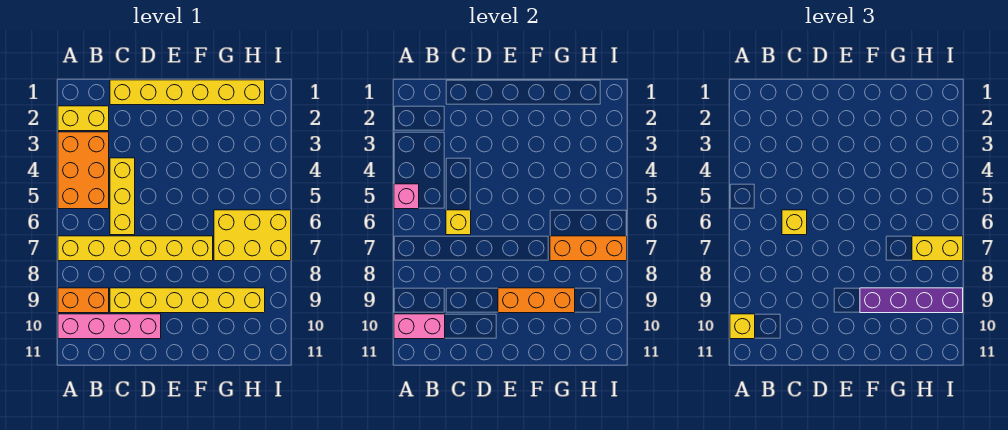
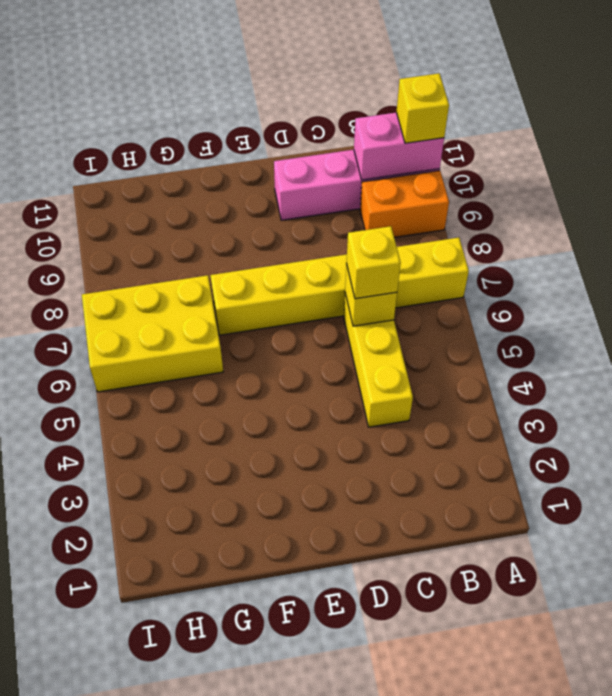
none -> yellow 1x2 brick [58,106,109,131]
none -> orange 2x3 brick [58,132,109,209]
none -> yellow 1x6 brick [110,80,265,105]

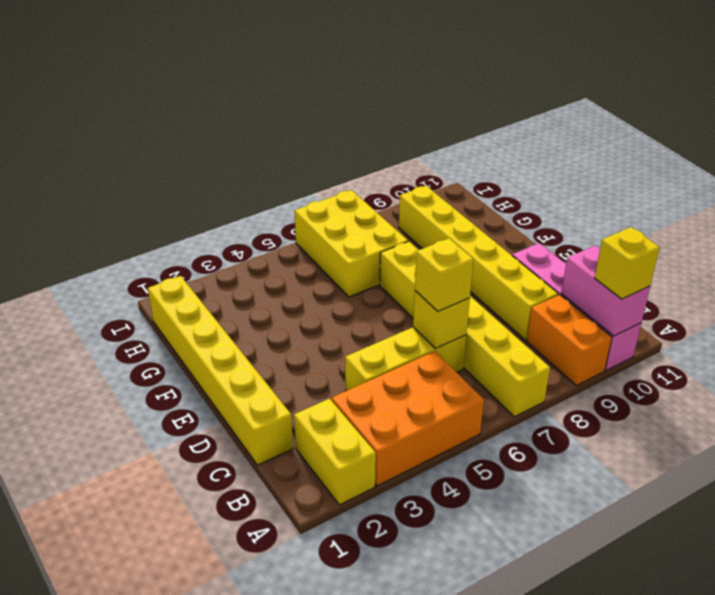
none -> pink 1x1 brick [394,184,419,209]
none -> orange 1x3 brick [498,288,575,313]
none -> orange 1x3 brick [550,236,627,261]

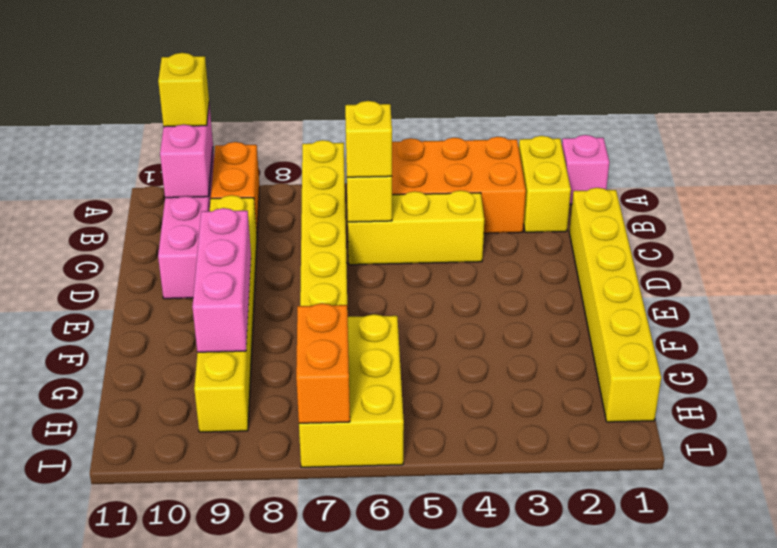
pink 1x1 brick [562,135,609,204] -> pink 1x1 brick moved to [394,184,419,209]
pink 1x3 brick [192,208,251,352] -> orange 1x3 brick [498,288,575,313]
orange 1x2 brick [296,303,350,423] -> orange 1x3 brick [550,236,627,261]
none -> purple 1x4 brick [860,288,963,313]
none -> yellow 1x2 brick [912,236,963,261]

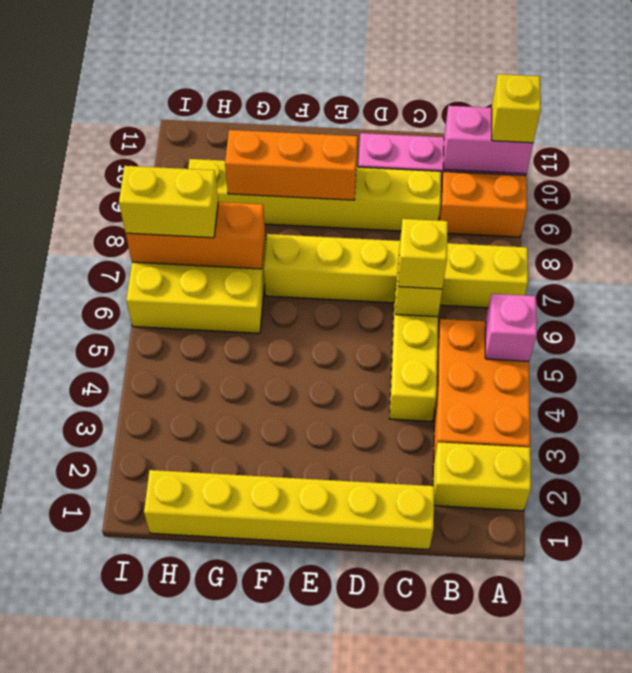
none -> purple 1x4 brick [860,288,963,313]

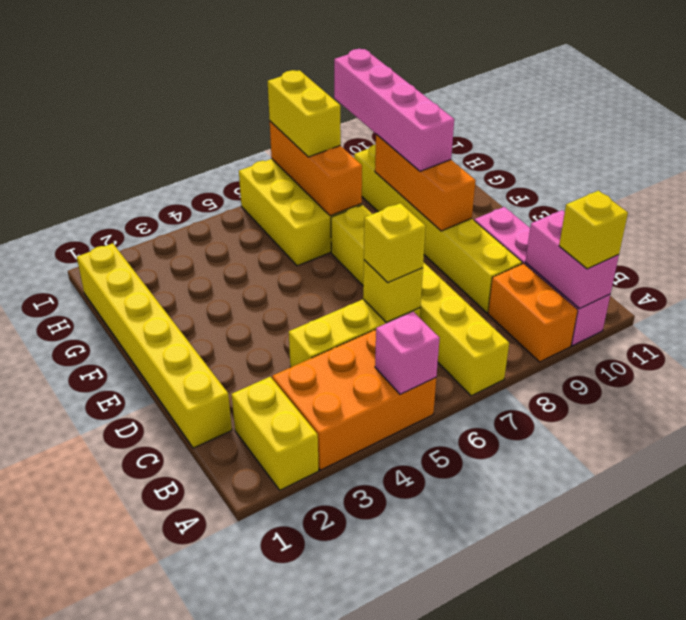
pink 1x4 brick [334,49,454,171] -> purple 1x4 brick [860,288,963,313]

